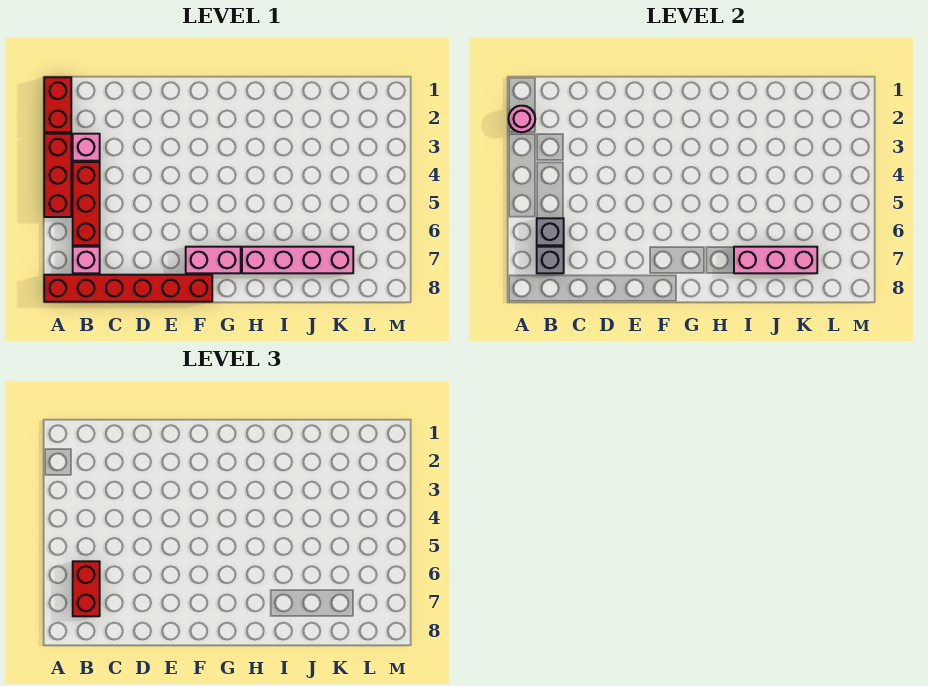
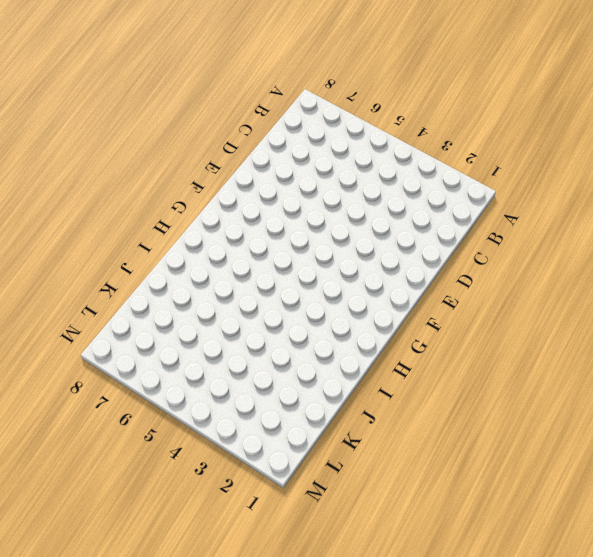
none -> red 1x2 brick [44,77,71,132]
none -> red 1x3 brick [44,134,71,217]
none -> red 1x6 brick [44,275,212,302]

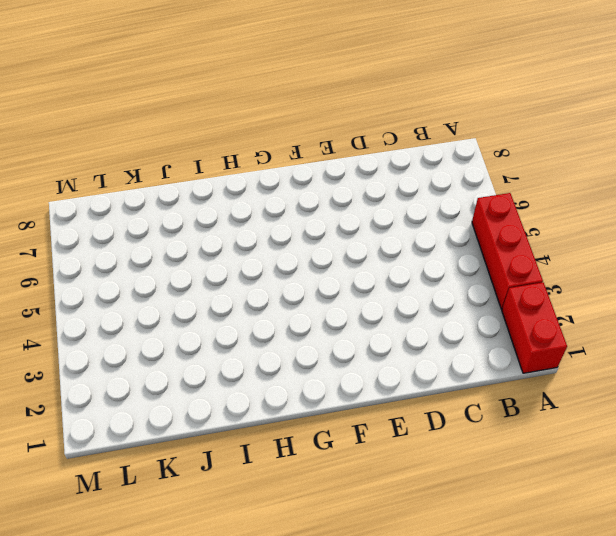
none -> red 1x6 brick [44,275,212,302]
none -> pink 1x1 brick [73,134,100,161]
none -> red 1x3 brick [73,162,100,245]

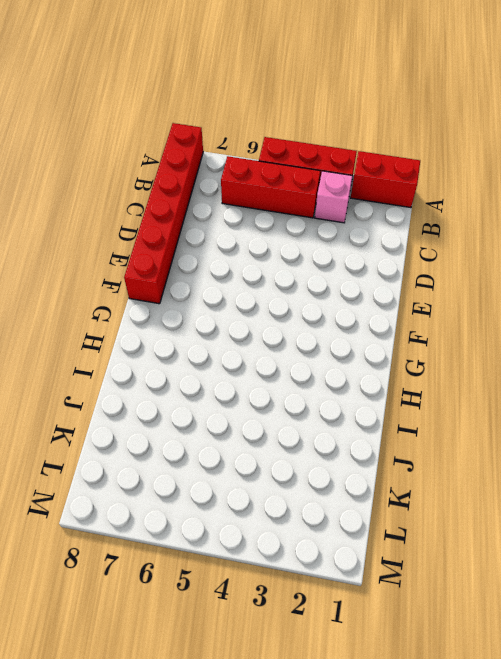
none -> pink 1x1 brick [73,247,100,273]
none -> pink 1x2 brick [186,247,241,273]
none -> pink 1x4 brick [242,247,353,273]

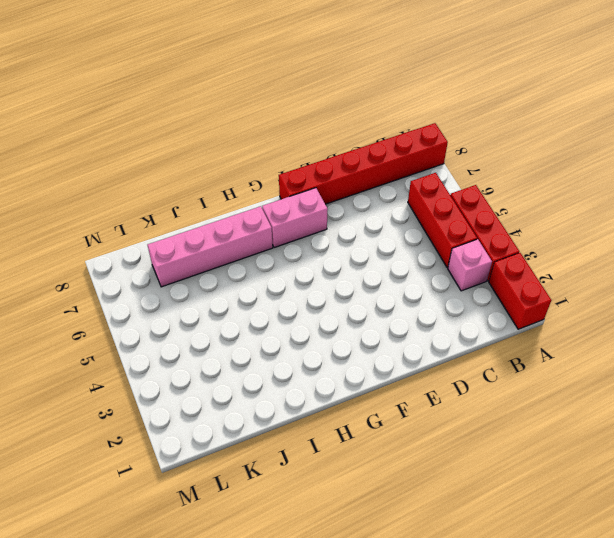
none -> pink 1x1 brick [73,247,100,273]
none -> pink 1x1 round brick [509,106,535,132]
none -> grey 1x1 brick [537,218,564,245]

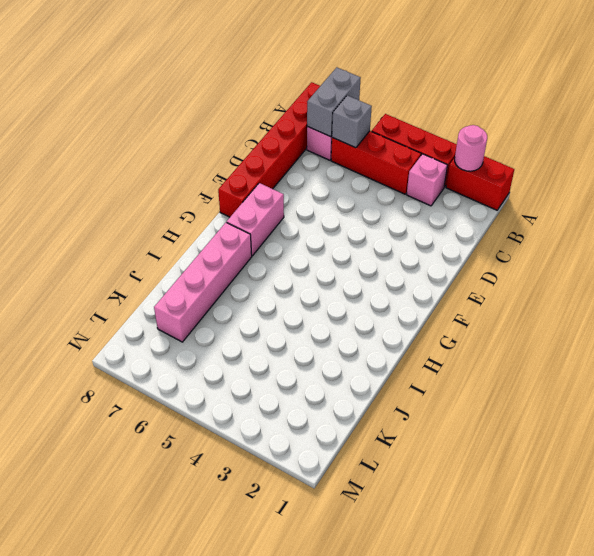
grey 1x2 brick [307,67,361,137] -> grey 1x1 brick [537,247,564,273]
none -> pink 1x3 brick [734,247,817,273]
none -> red 1x2 brick [73,561,100,616]

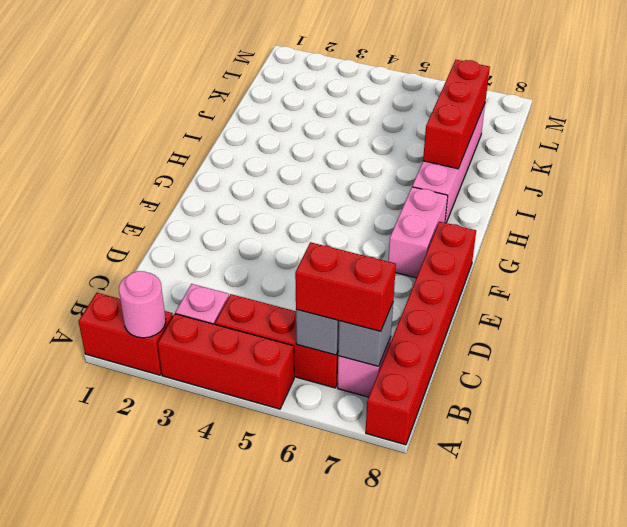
red 1x3 brick [423,60,490,169] -> pink 1x3 brick [734,247,817,273]

